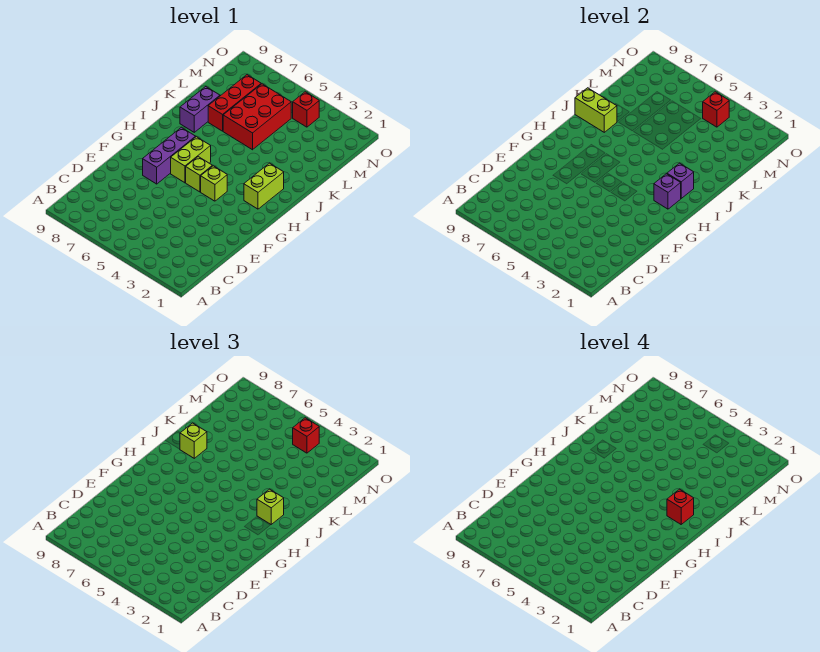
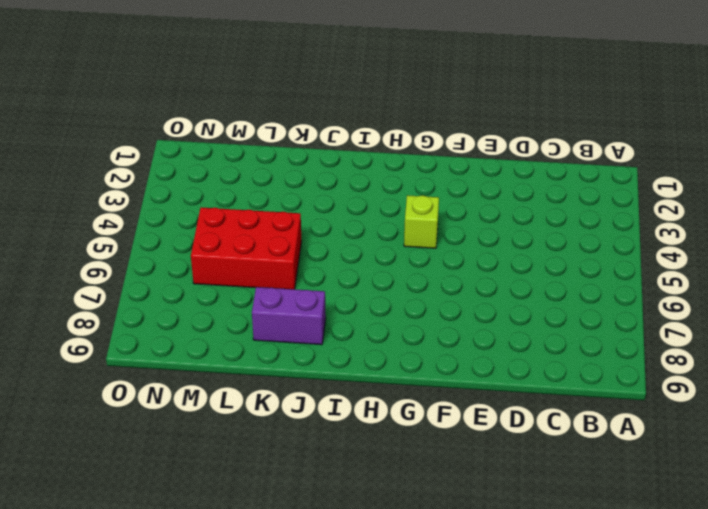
none -> purple 1x3 brick [143,127,196,184]
none -> lime 1x1 brick [186,157,212,192]
none -> lime 1x2 brick [171,137,211,183]

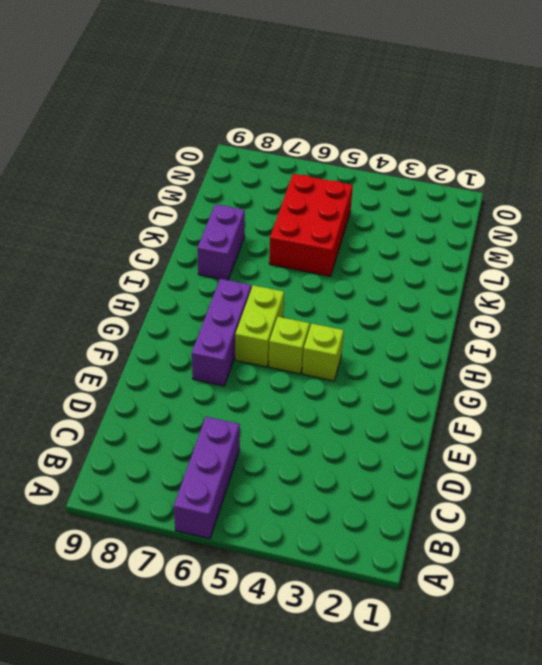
purple 1x3 brick [174,417,240,539] -> none
none -> lime 1x2 brick [244,163,284,209]
none -> red 1x3 brick [208,75,261,131]
none -> red 1x1 brick [293,92,319,127]

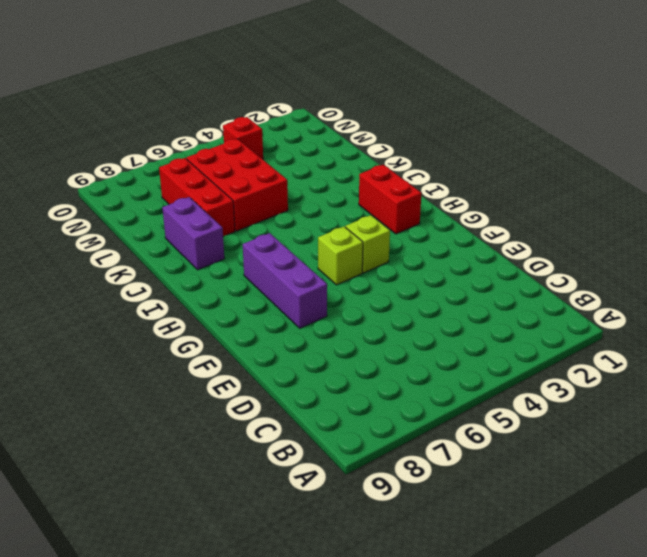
red 1x2 brick [359,165,421,234] -> lime 1x2 brick [244,163,284,209]
none -> lime 1x2 brick [171,137,211,183]
none -> purple 1x1 brick [654,174,681,209]
none -> purple 1x1 brick [667,163,694,198]

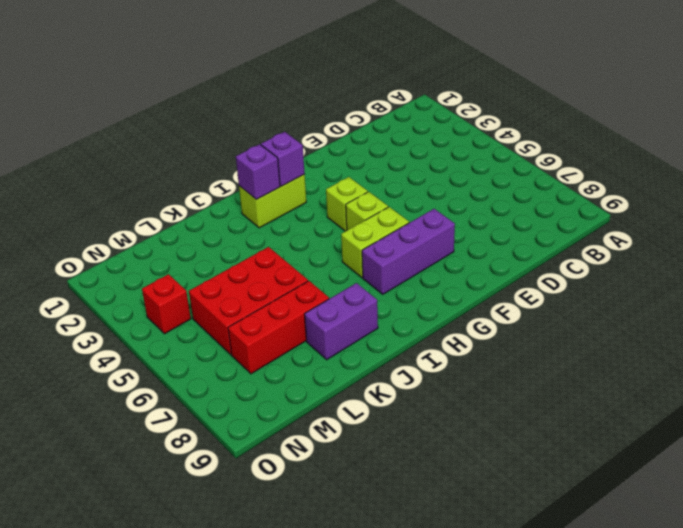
none -> lime 1x2 brick [575,88,617,132]
none -> red 1x1 brick [703,92,729,127]
none -> lime 1x1 brick [257,489,284,524]

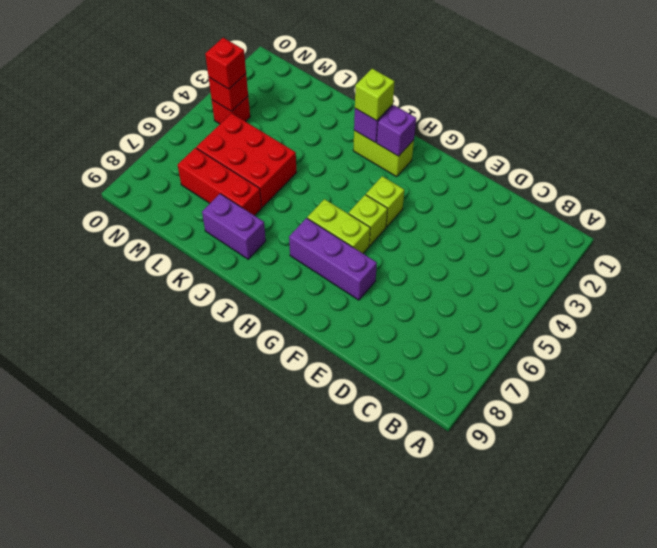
none -> lime 1x2 brick [575,88,617,132]
none -> lime 1x1 brick [180,423,207,458]
none -> red 1x1 brick [667,489,694,524]

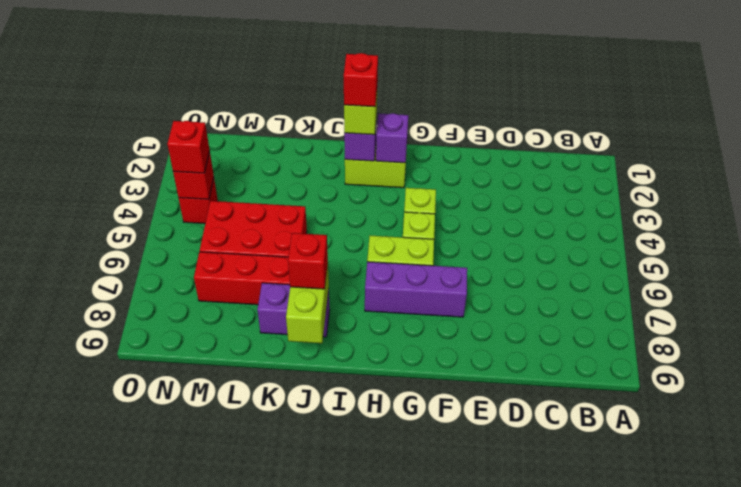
red 1x1 brick [288,233,328,289] -> lime 1x1 brick [180,423,207,458]

